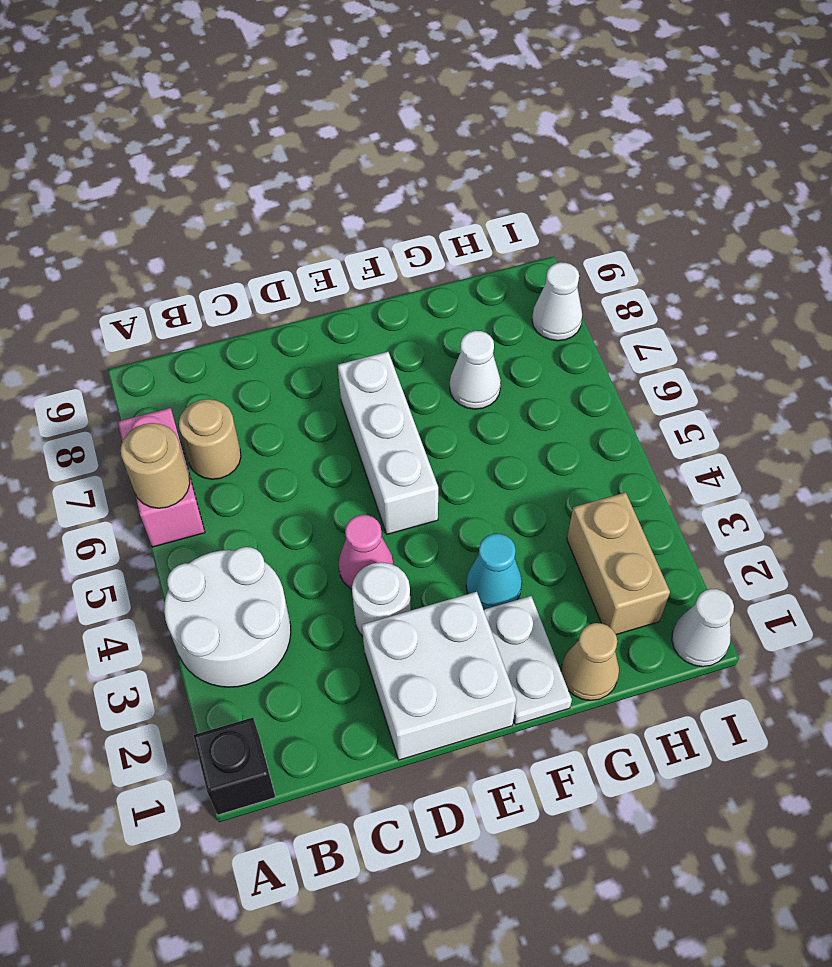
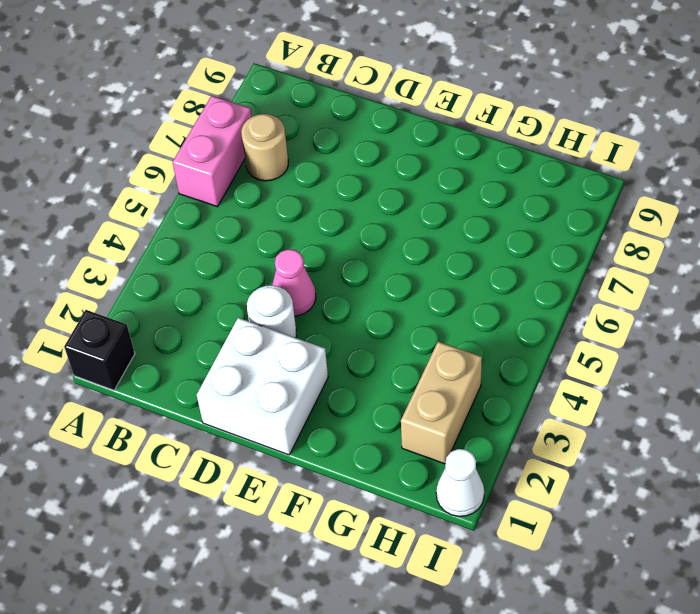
none -> white 2x2 round brick [164,547,291,687]
none -> white 1x3 brick [338,352,438,534]
none -> white 1x2 plate [484,596,572,725]

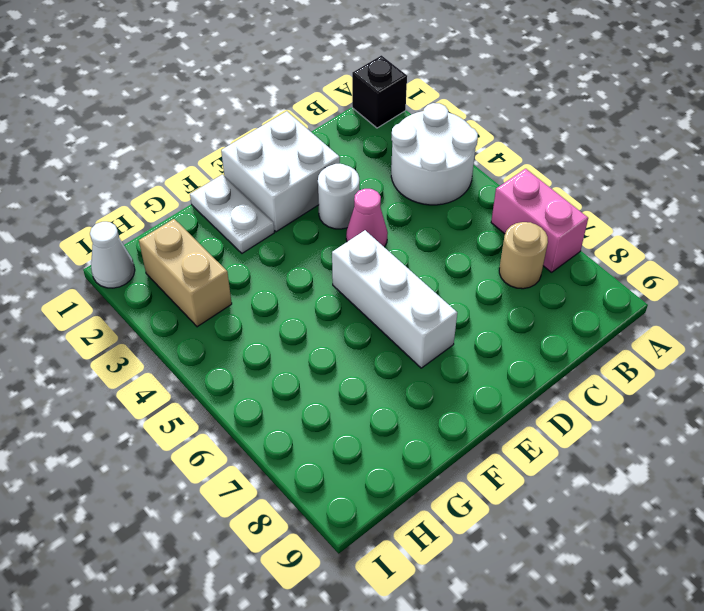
none -> cyan 1x1 cone [466,534,522,609]
none -> tan 1x1 cone [561,623,619,701]
none -> white 1x1 cone [450,331,501,409]

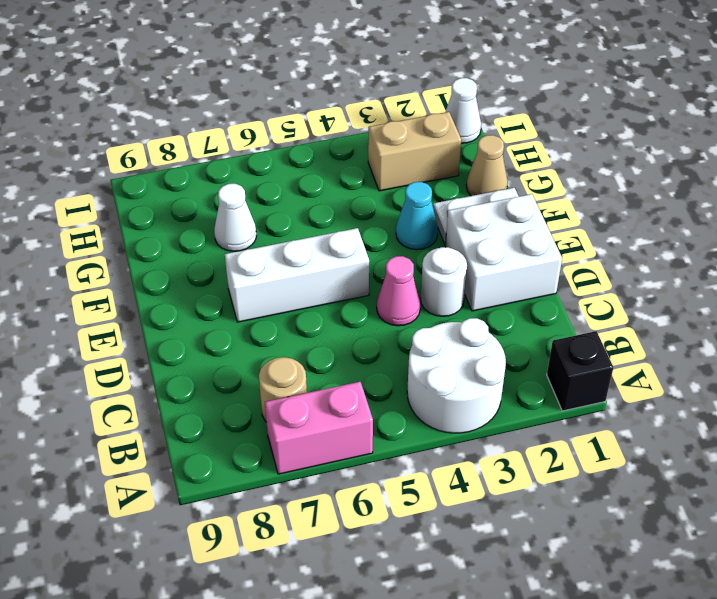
none -> white 1x1 cone [532,262,582,341]
none -> tan 1x1 round brick [121,423,190,508]

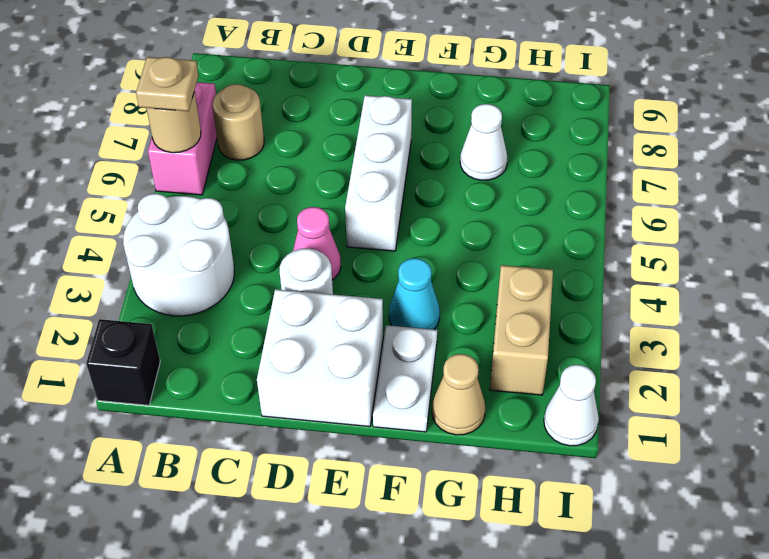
tan 1x1 plate [136,57,199,111] -> none
none -> white 1x1 cone [532,262,582,341]

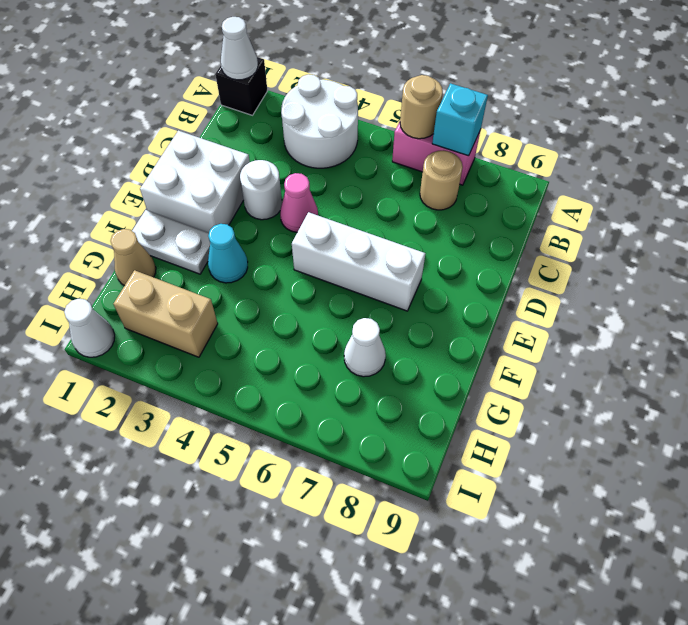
white 1x1 cone [221,17,258,80] -> white 1x1 cone moved to [532,262,582,341]
cyan 1x1 brick [432,83,488,156] -> none

